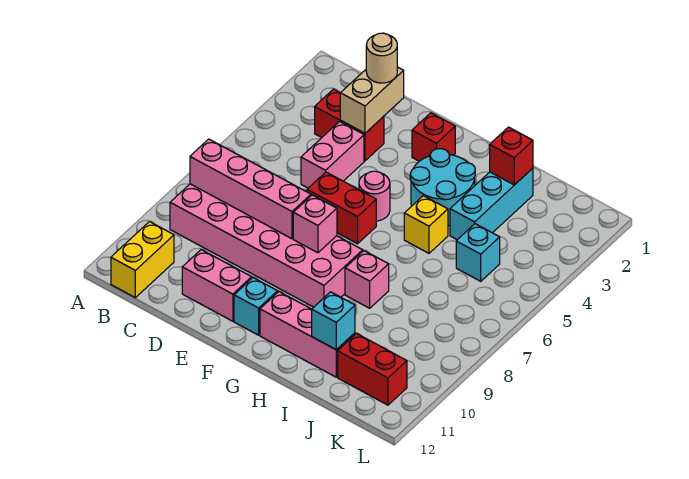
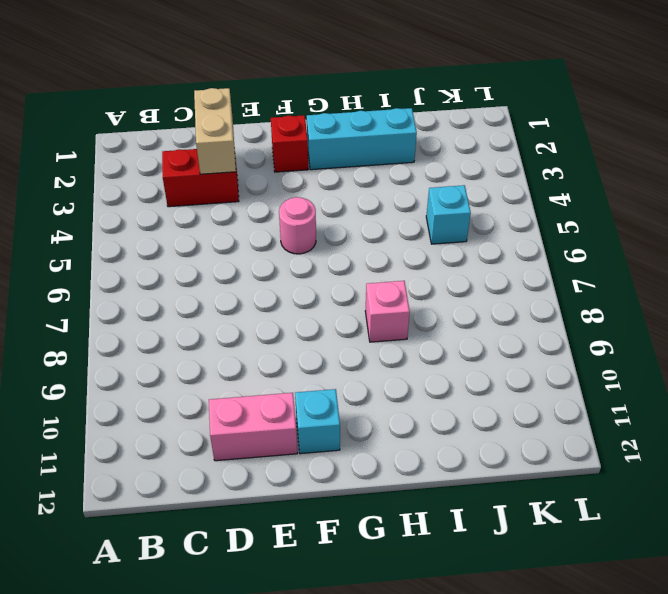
cyan 1x3 brick [307,108,417,170] -> cyan 1x3 brick turned to [450,168,533,240]
none -> pink 2x6 brick [170,184,363,307]
none -> yellow 1x2 brick [111,222,174,298]
none -> pink 1x2 brick [301,121,364,188]

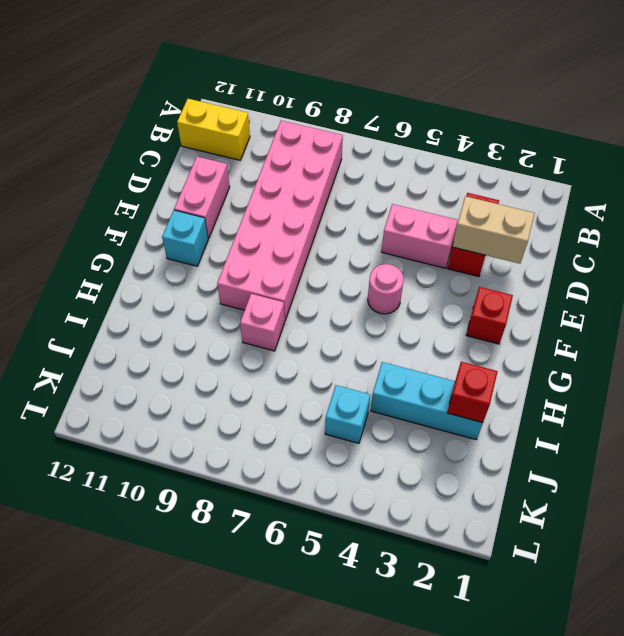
none -> red 1x2 brick [307,172,376,244]
none -> cyan 2x2 round brick [410,149,475,226]
none -> pink 1x3 brick [260,292,355,377]

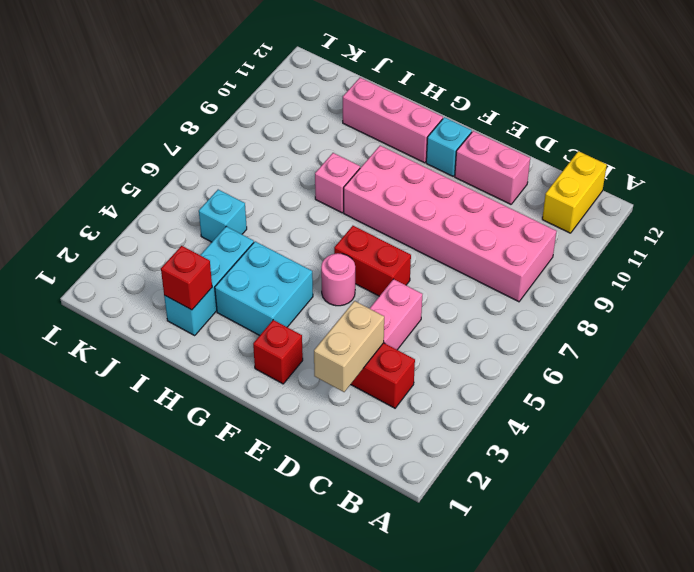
cyan 2x2 brick [215,241,313,335] -> cyan 2x2 round brick [410,149,475,226]
none -> yellow 1x1 brick [404,196,448,253]
none -> red 1x2 brick [338,334,407,405]
none -> pink 1x4 brick [190,139,311,239]

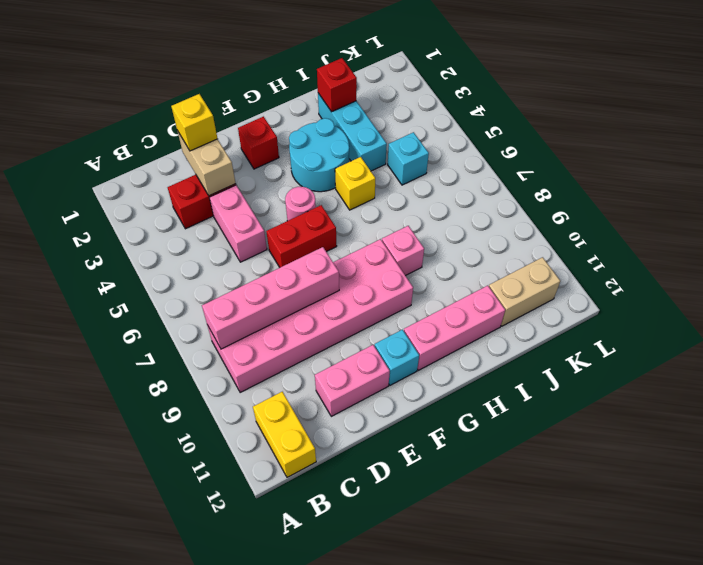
yellow 1x1 brick [171,94,217,151] -> tan 1x1 round brick [366,33,397,83]
tan 1x2 brick [489,257,560,326] -> red 1x2 brick [338,334,407,405]
none -> pink 1x1 brick [293,195,337,253]
none -> cyan 1x1 brick [312,292,355,350]

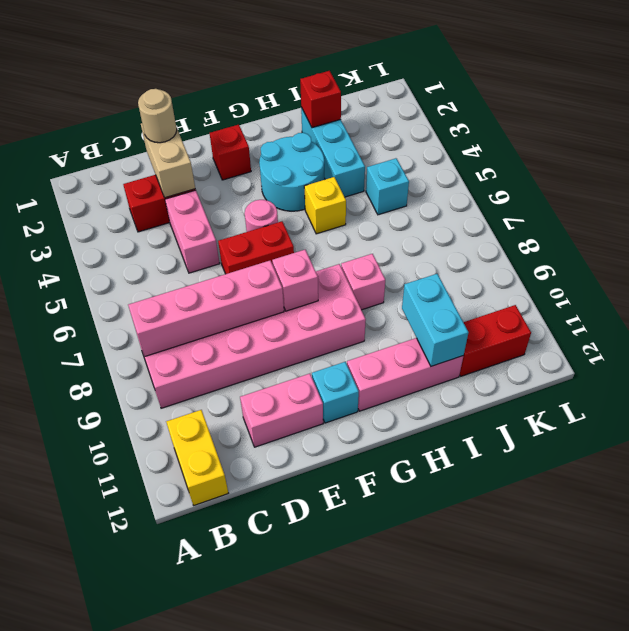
cyan 1x2 brick [402,274,468,366] -> cyan 1x1 brick [312,292,355,350]

